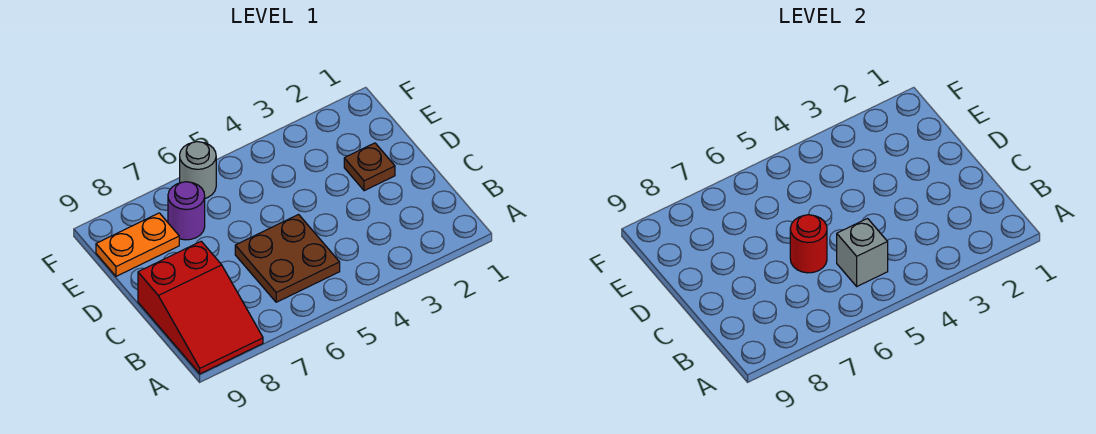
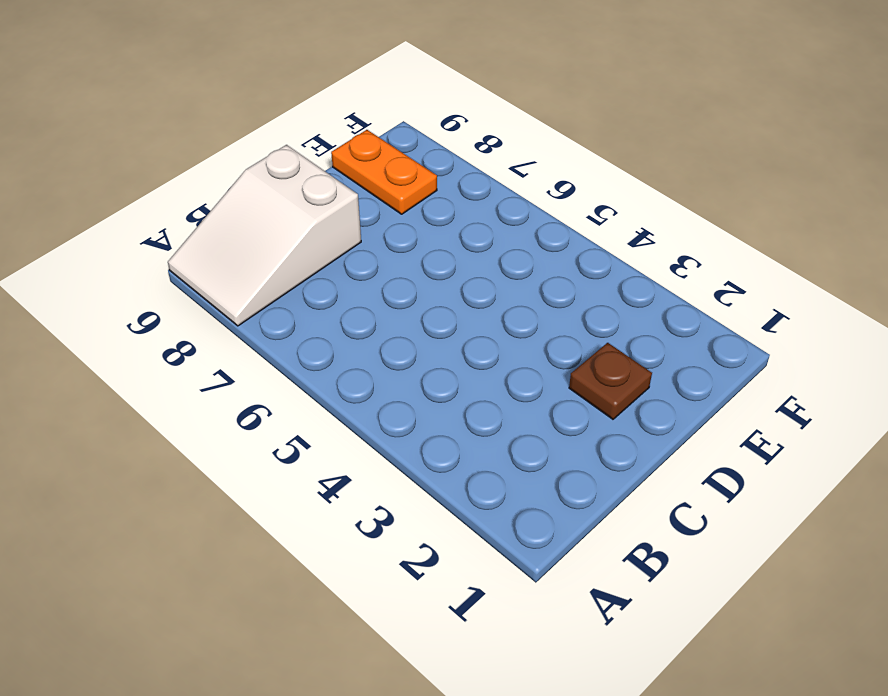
white 2x3 slope [168,145,361,326] -> red 2x3 slope [138,241,263,374]
none -> brown 2x2 plate [235,215,340,302]
none -> purple 1x1 round brick [168,182,205,240]

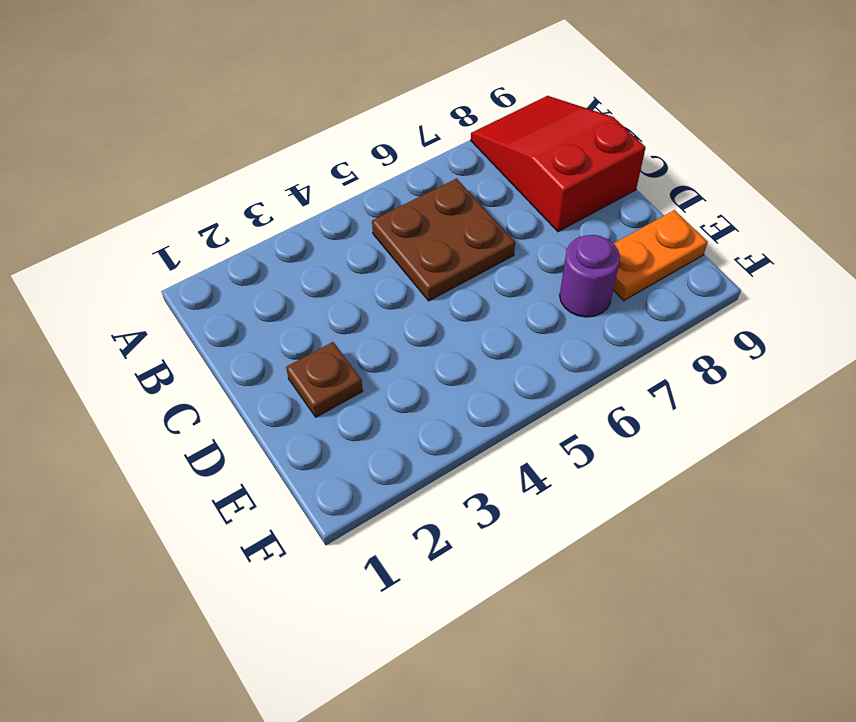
none -> grey 1x1 round brick [180,142,216,198]
none -> grey 1x1 brick [837,219,888,286]

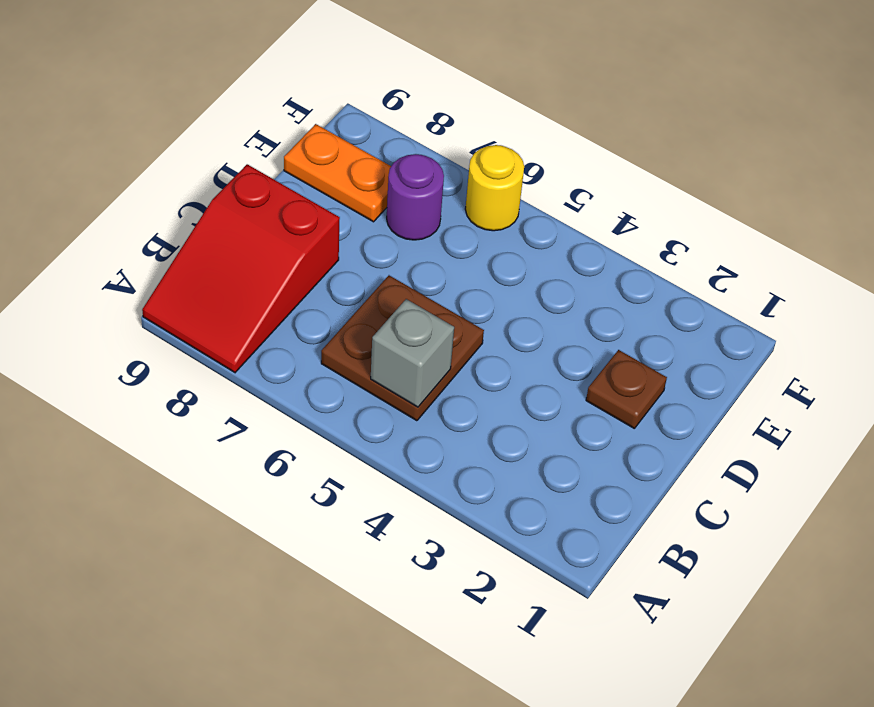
yellow 1x1 round brick [465,145,524,231] -> grey 1x1 round brick [180,142,216,198]
none -> red 1x1 round brick [790,215,827,273]

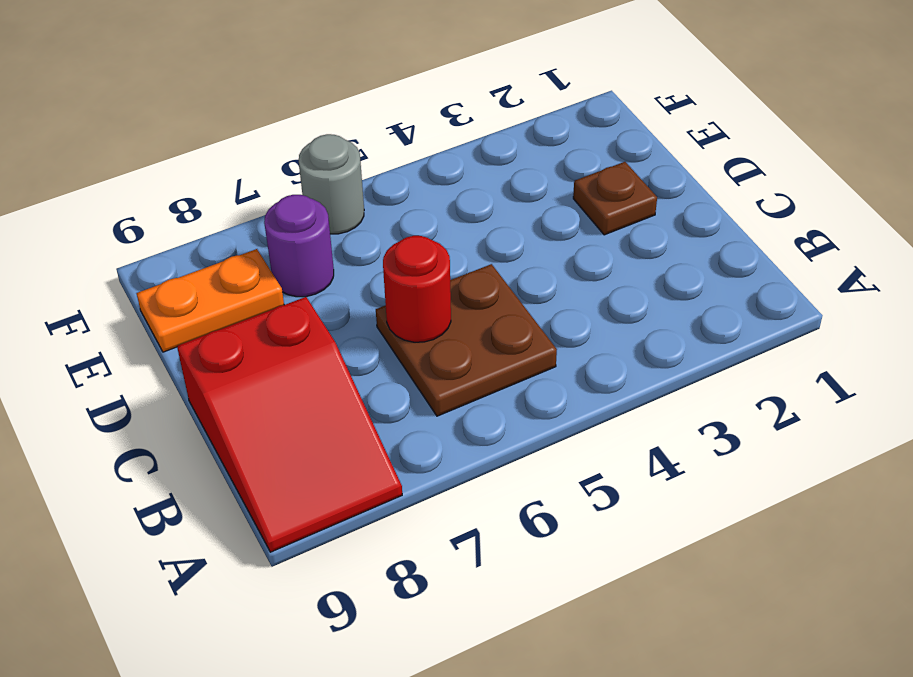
none -> grey 1x1 brick [837,219,888,286]

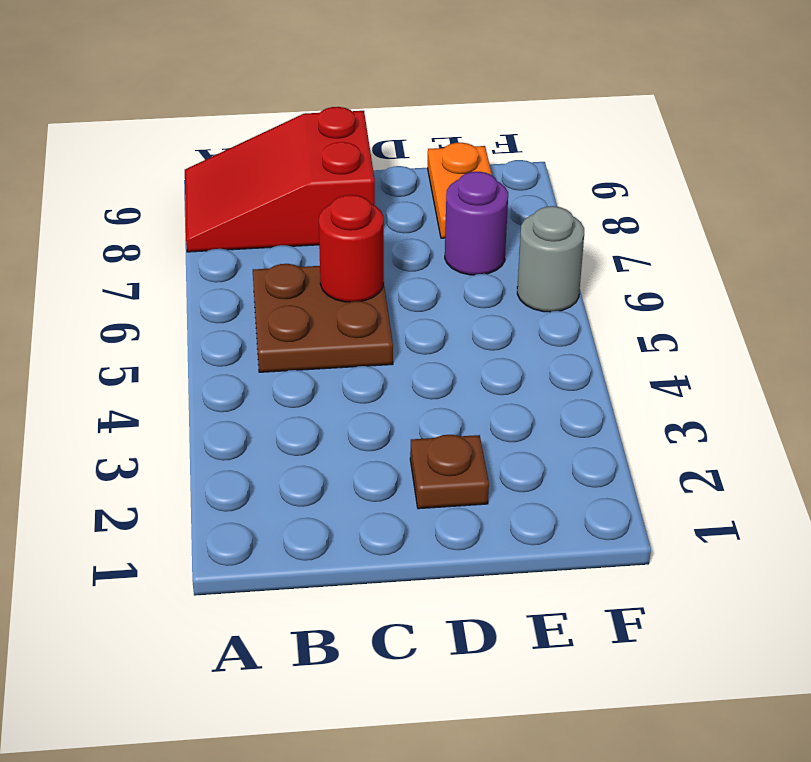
none -> grey 1x1 brick [837,219,888,286]

